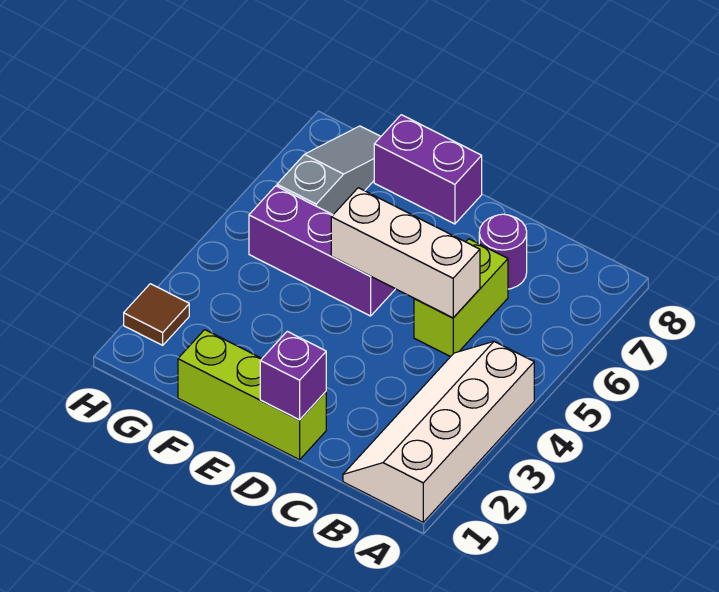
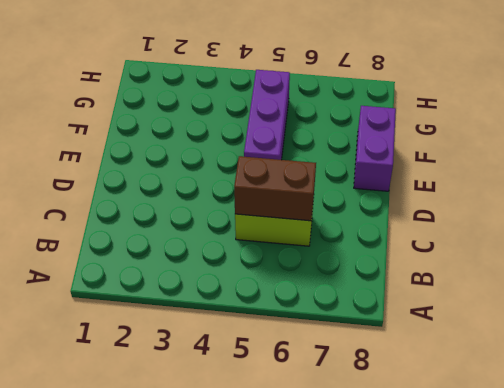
brown 1x2 brick [234,156,316,221] -> white 1x3 brick [331,188,480,318]
none -> white 2x4 slope [343,341,534,522]
none -> purple 1x1 round brick [479,214,527,289]

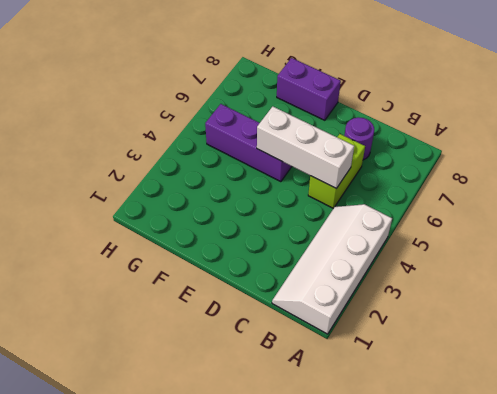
none -> lime 1x3 brick [178,330,326,460]
none -> grey 1x3 slope [277,126,381,215]

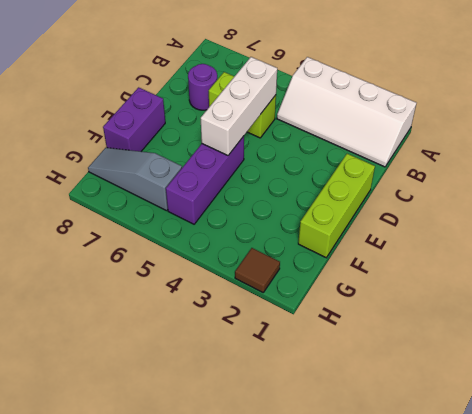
none -> purple 1x1 brick [260,331,326,420]

